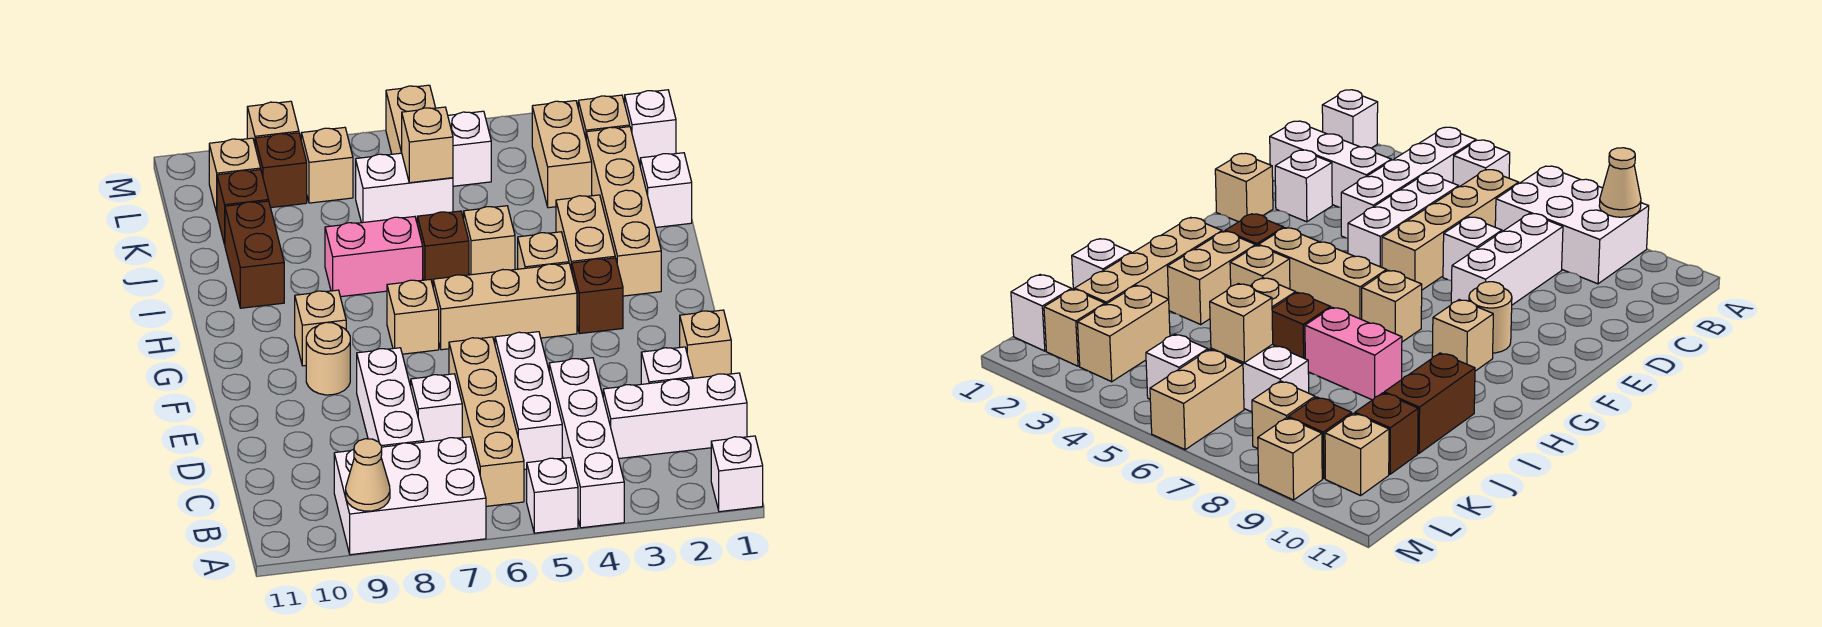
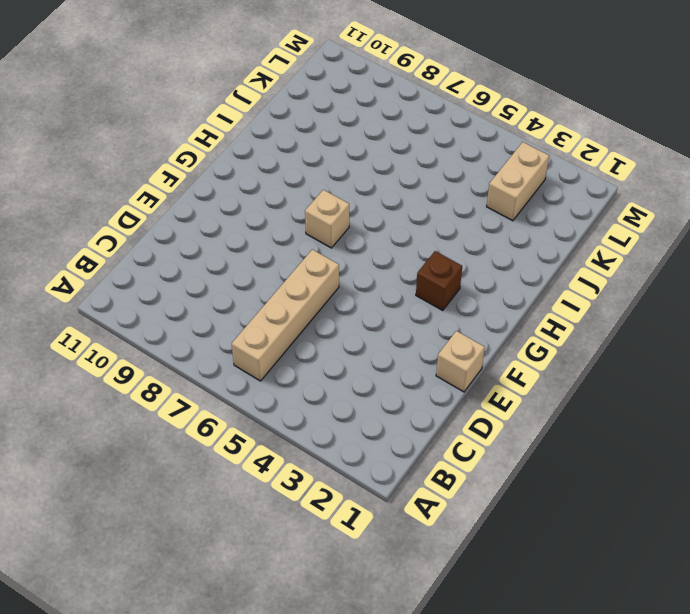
none -> white 1x1 brick [711,436,763,512]
none -> white 1x4 brick [549,358,624,528]
none -> white 1x1 brick [527,458,578,533]
none -> white 2x3 brick [334,437,486,555]

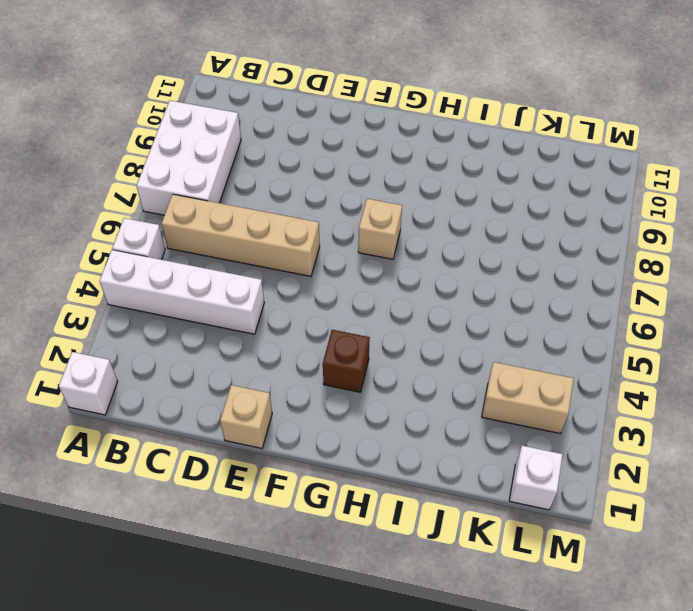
none -> white 1x3 brick [603,373,747,459]
none -> white 1x3 brick [495,332,562,470]
none -> white 1x3 brick [357,348,424,447]
none -> white 1x1 brick [641,347,693,384]

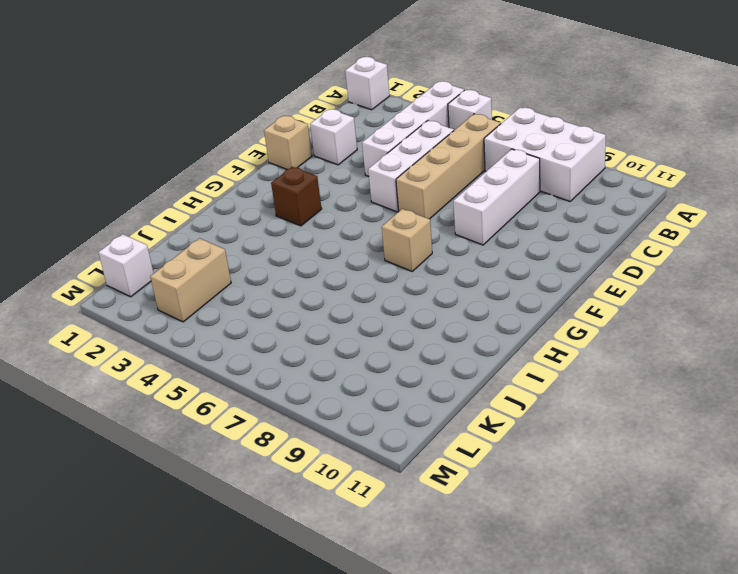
none -> white 1x3 brick [603,373,747,459]
none -> white 1x1 brick [411,374,462,442]
none -> tan 1x1 round brick [306,322,350,395]
none -> tan 1x3 brick [433,263,577,350]

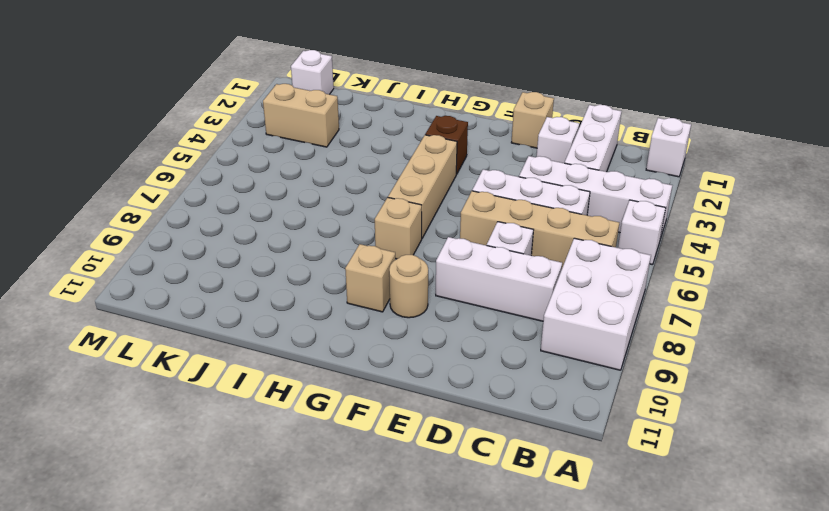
none -> tan 1x4 brick [586,127,661,296]
none -> tan 1x2 brick [556,195,615,271]
none -> tan 1x1 brick [518,232,569,269]
none -> tan 1x1 brick [464,206,515,275]

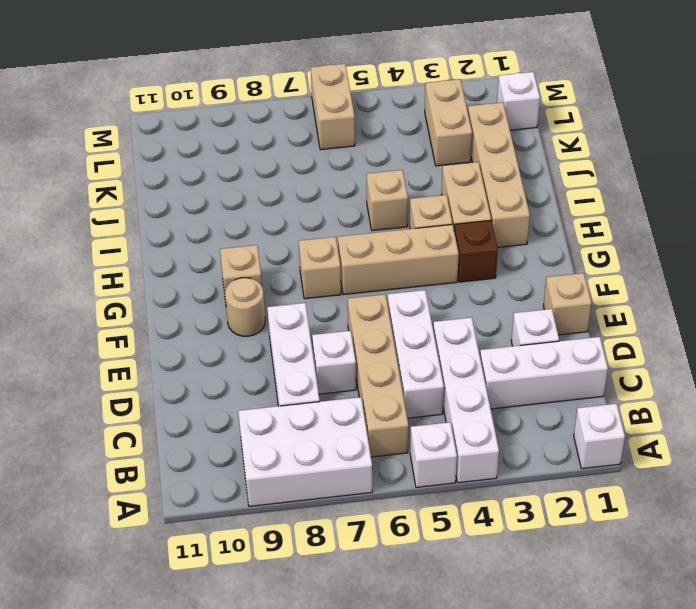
none -> brown 1x1 brick [417,211,469,285]
none -> pink 1x2 brick [325,217,423,297]
none -> brown 1x2 brick [225,201,284,308]
none -> white 1x1 brick [640,153,692,227]

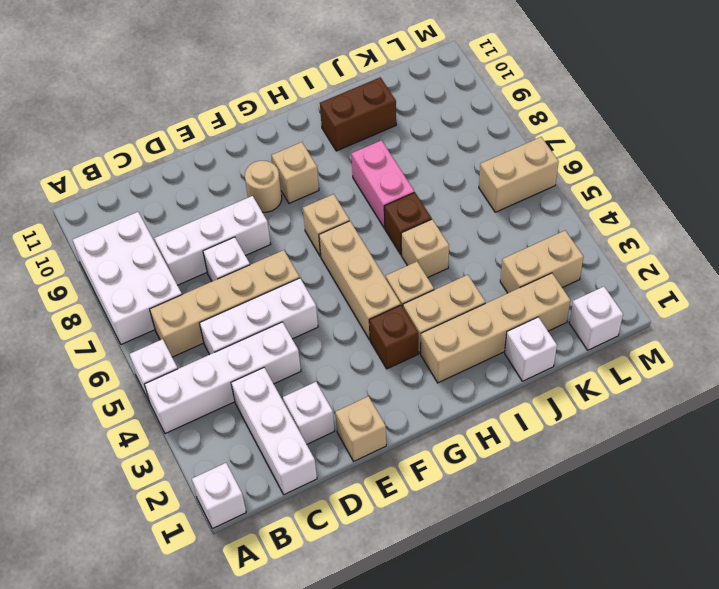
none -> white 1x2 brick [356,153,453,223]
none -> brown 1x1 brick [217,170,269,245]
none -> tan 1x1 brick [578,95,630,138]
none -> white 1x1 brick [448,111,491,186]

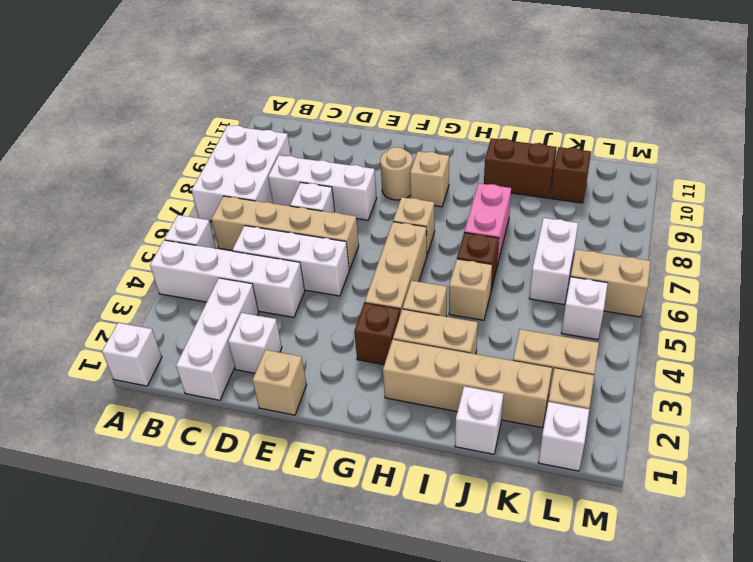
none -> tan 1x1 brick [301,127,353,203]
none -> brown 1x1 brick [255,133,307,208]
none -> tan 1x1 brick [209,138,261,213]
none -> tan 1x1 brick [247,101,299,144]

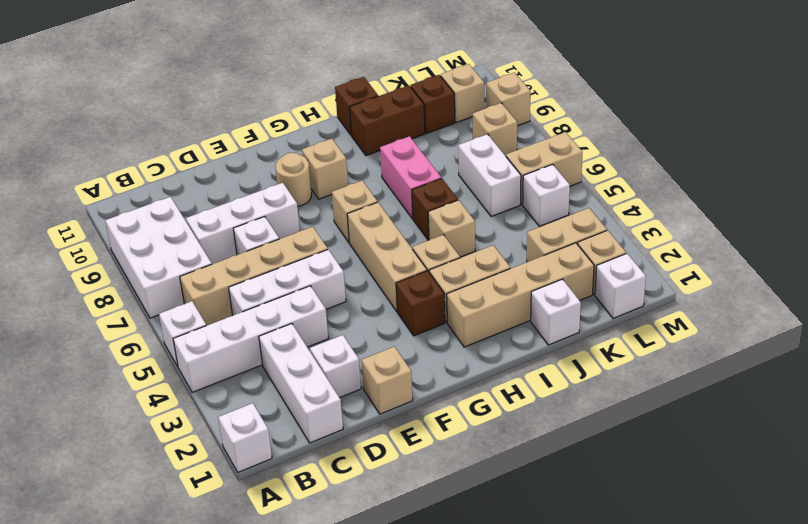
brown 1x1 brick [335,77,378,136] -> brown 1x1 brick moved to [255,133,307,208]
none -> tan 1x1 cone [346,439,390,511]
none -> tan 1x1 brick [402,107,453,183]

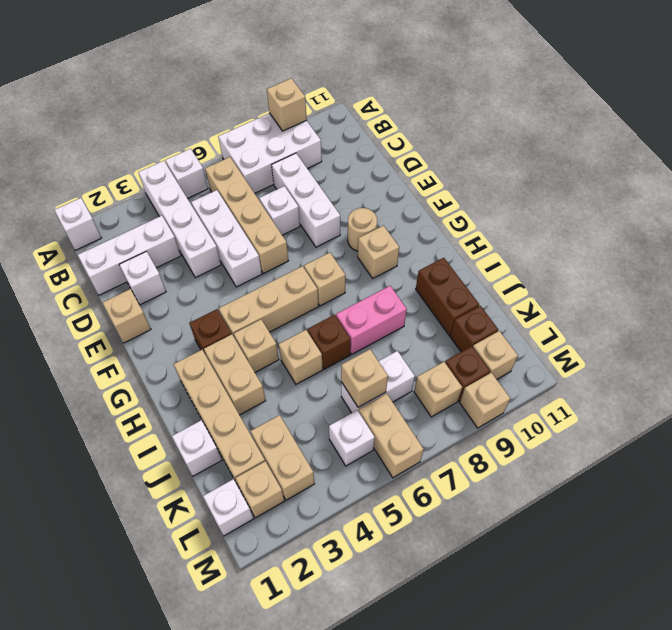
tan 1x1 brick [267,78,307,131] -> tan 1x1 cone [346,439,390,511]

